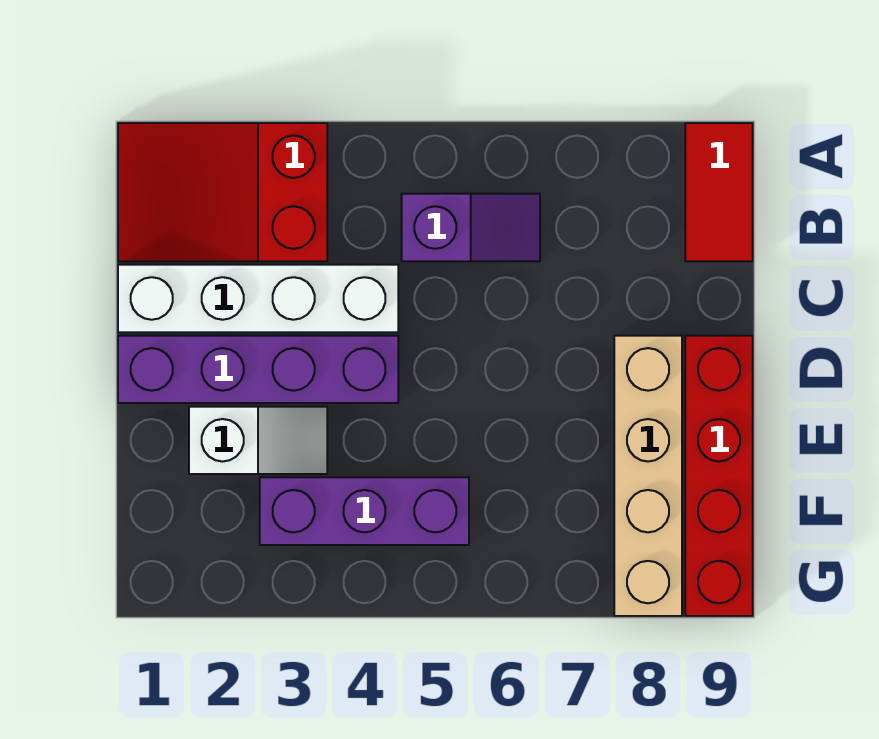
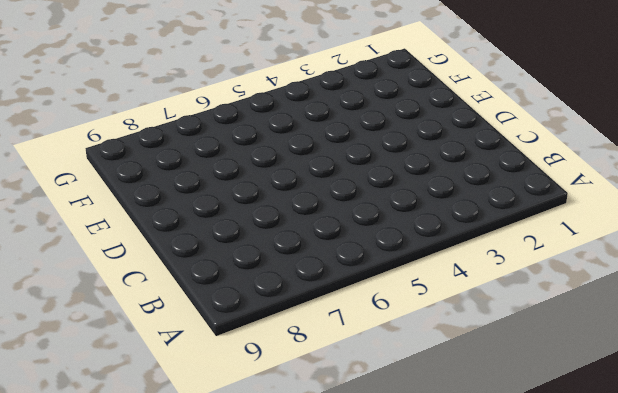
none -> red 2x3 slope [118,123,327,261]
none -> red 1x2 tile [685,123,753,261]

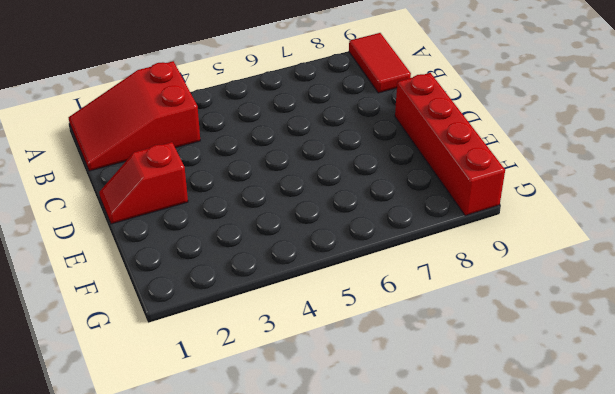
red 1x2 slope [99,142,188,224] -> purple 1x4 brick [118,336,398,403]
none -> purple 1x2 slope [402,194,540,261]
none -> white 1x4 brick [118,265,398,332]

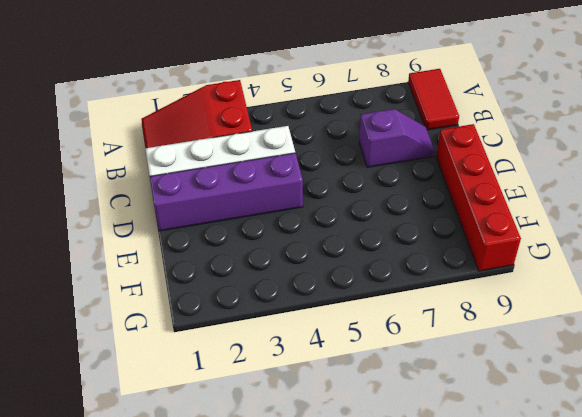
purple 1x2 slope [359,109,435,167] -> purple 1x2 slope moved to [402,194,540,261]
none -> tan 1x4 brick [614,336,682,616]
none -> white 1x2 slope [189,407,327,474]

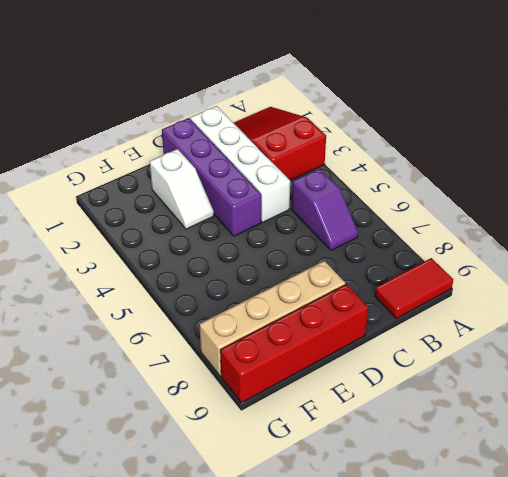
none -> purple 1x3 brick [260,477,469,545]

